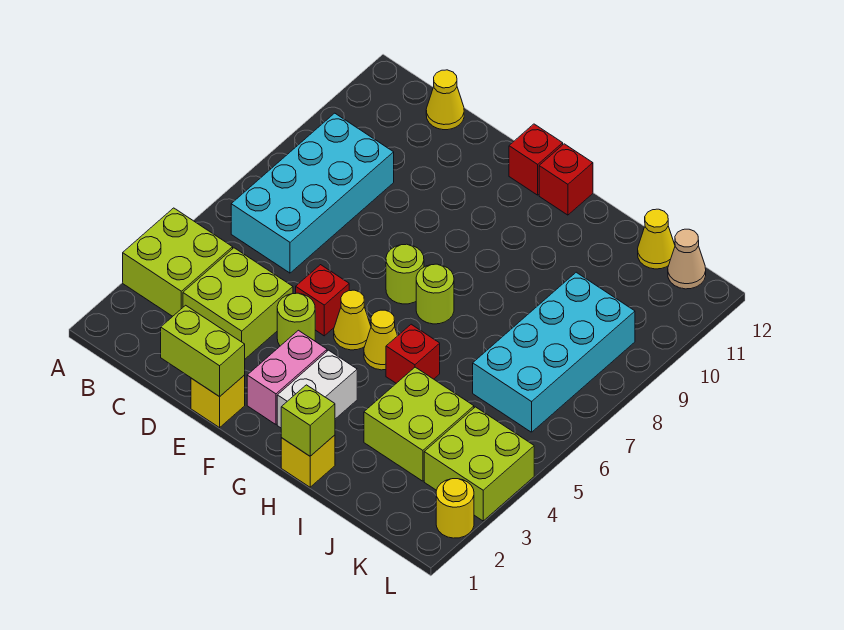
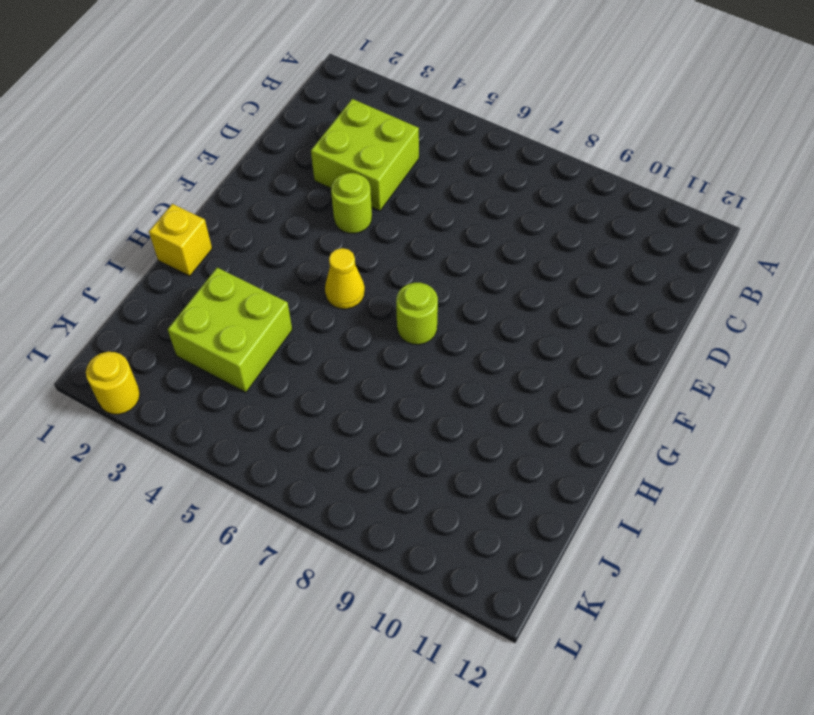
none -> lime 2x2 brick [123,208,233,316]
none -> cyan 2x4 brick [231,113,394,273]
none -> yellow 1x1 cone [426,70,464,130]

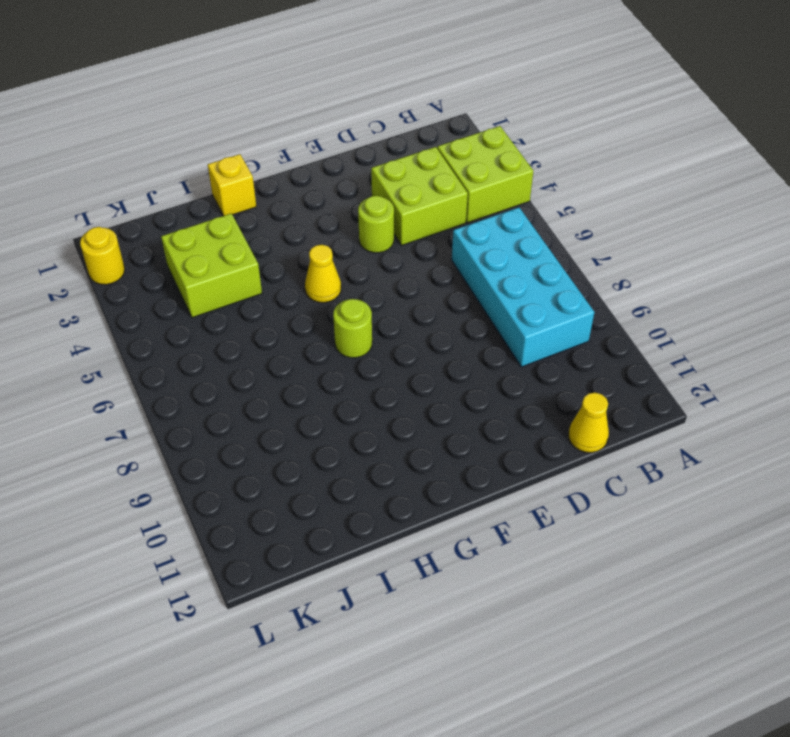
none -> yellow 1x1 brick [191,375,245,428]
none -> red 1x1 brick [296,265,349,336]
none -> pink 1x2 brick [247,330,327,424]

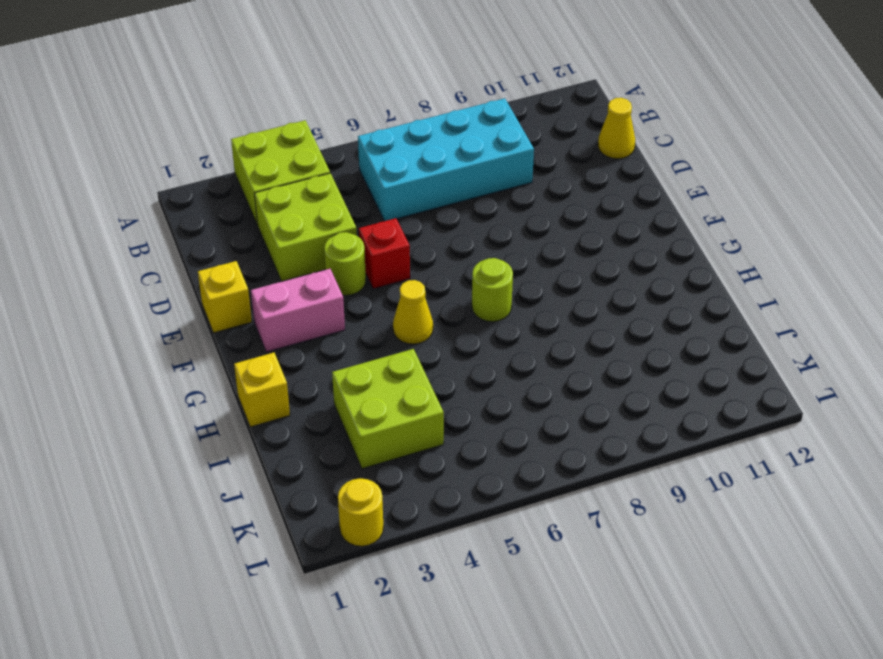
none -> yellow 1x1 cone [334,290,371,350]
none -> lime 1x1 round brick [386,244,424,304]
none -> red 1x1 brick [509,124,563,195]

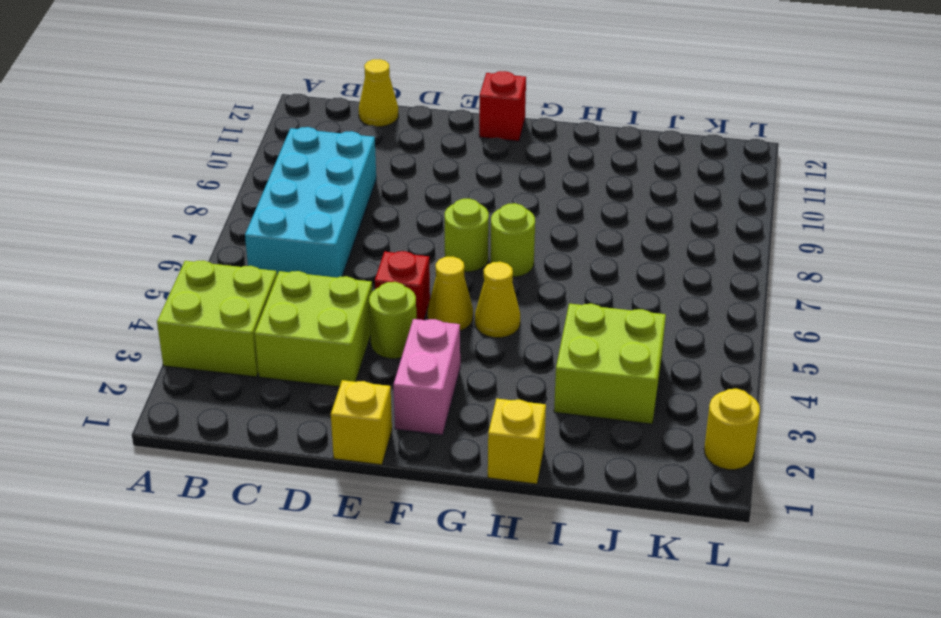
none -> white 1x2 brick [277,350,357,428]
none -> red 1x1 brick [539,144,593,215]
none -> red 1x1 brick [386,324,440,383]

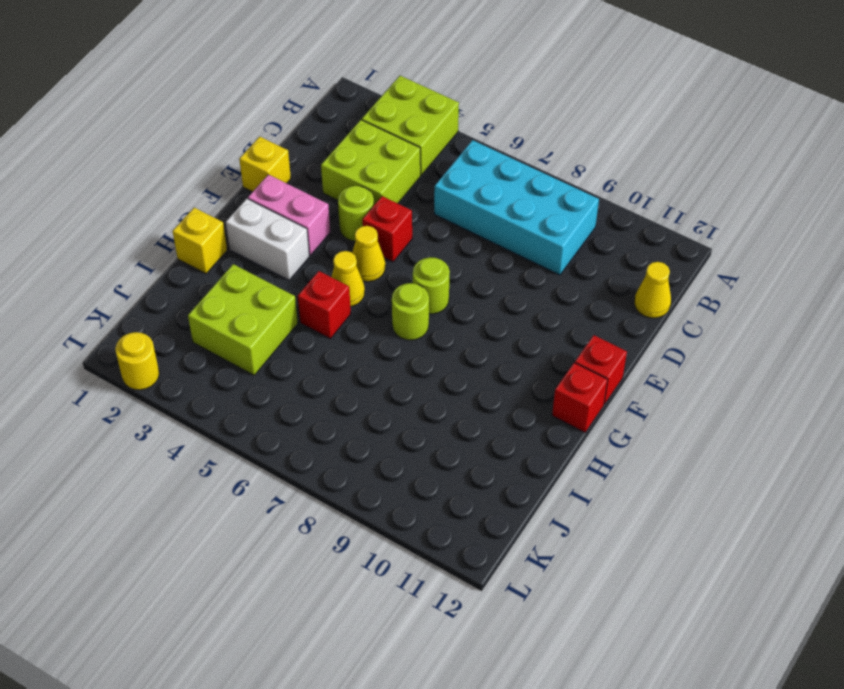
none -> cyan 2x4 brick [473,272,635,432]
none -> yellow 1x1 cone [638,209,675,269]
none -> lime 2x2 brick [424,407,534,521]

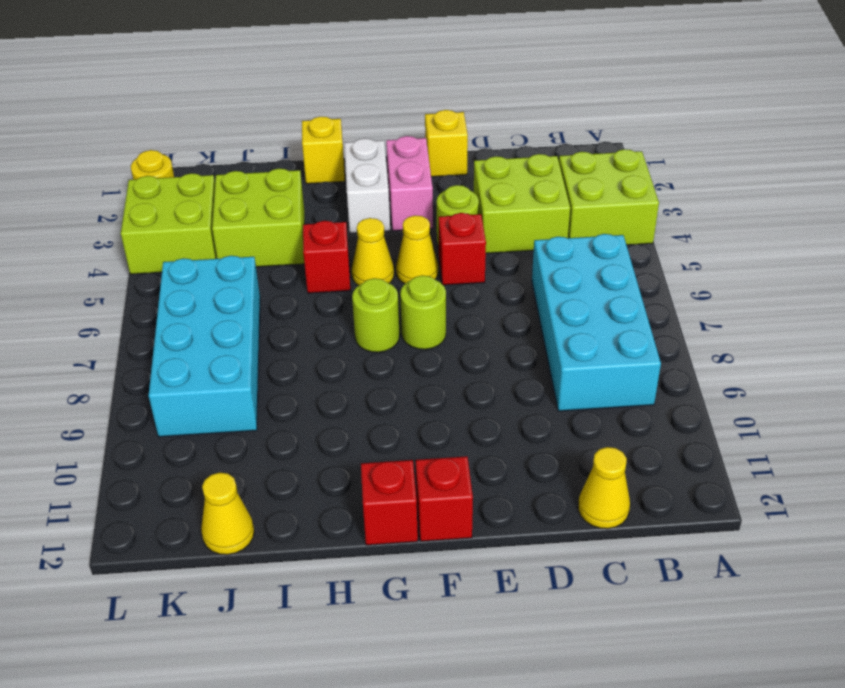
none -> tan 1x1 cone [668,229,706,289]
none -> lime 1x2 brick [161,305,245,397]
none -> lime 1x1 brick [281,385,335,456]

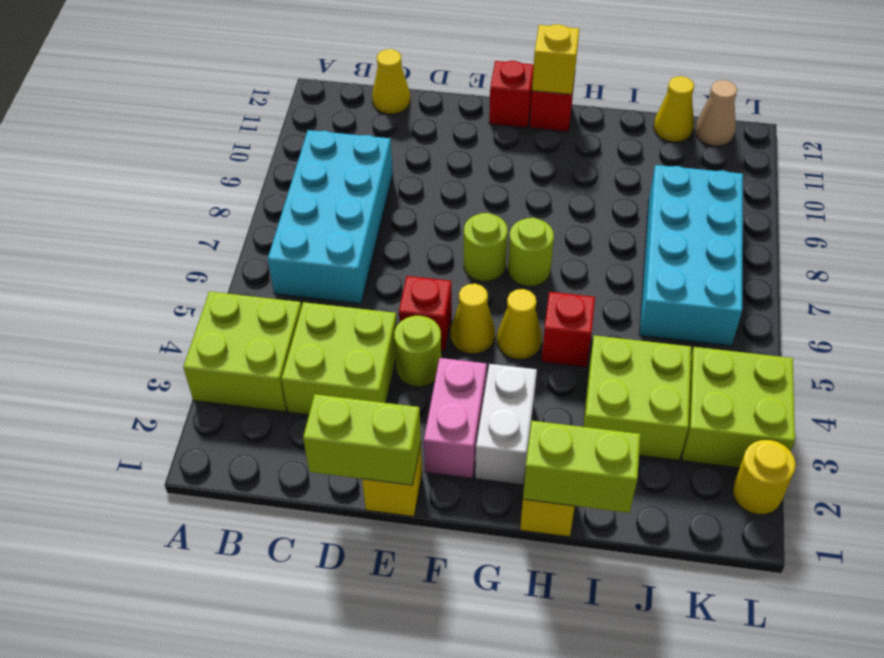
yellow 1x1 brick [532,24,579,94] -> none
lime 1x2 brick [523,421,640,513] -> lime 1x1 brick [281,385,335,456]

